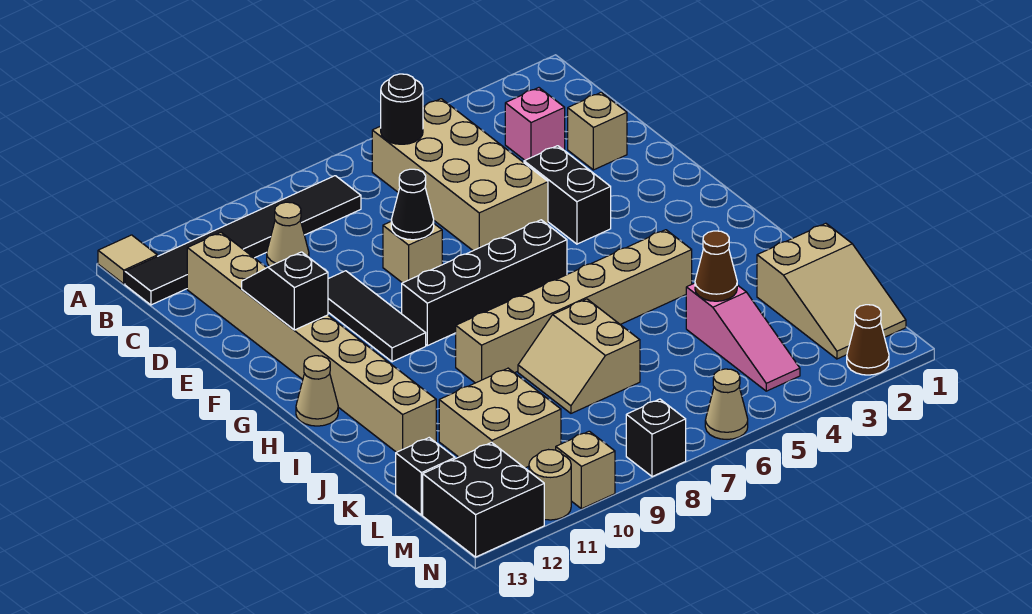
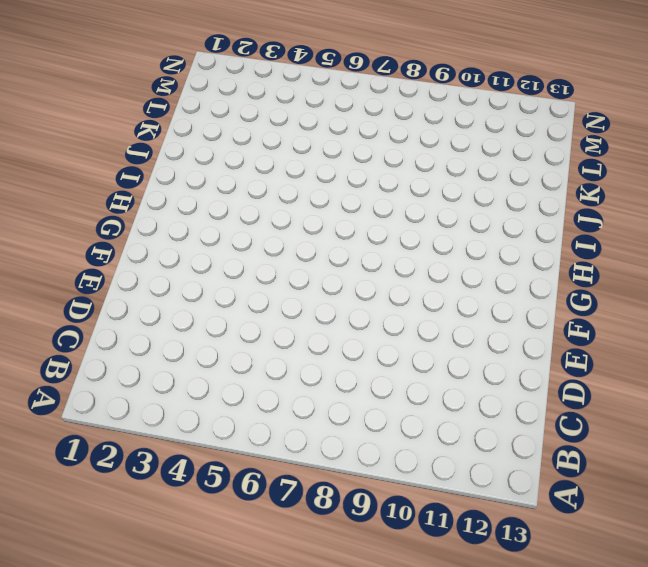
none -> tan 1x1 tile [98,235,157,284]
none -> tan 2x4 brick [372,99,548,251]
none -> black 1x6 tile [125,176,361,305]

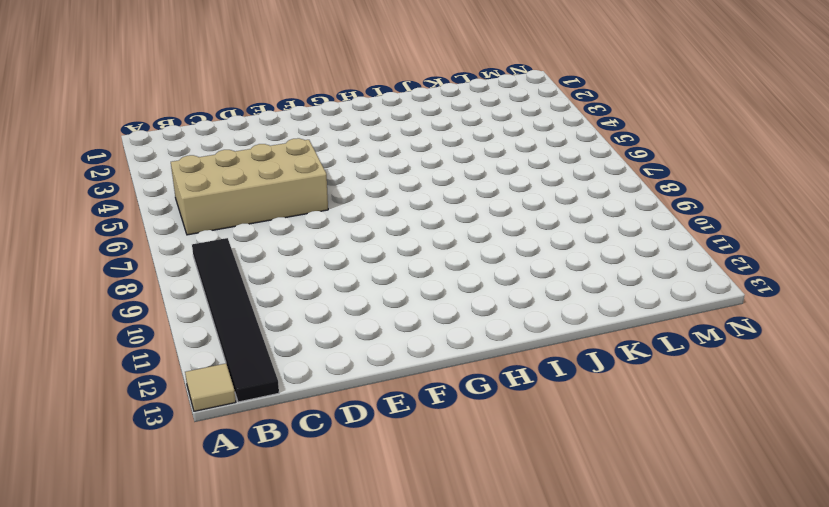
none -> pink 1x1 brick [505,88,565,160]
none -> tan 1x1 cone [267,202,309,266]
none -> tan 1x8 brick [187,233,436,452]

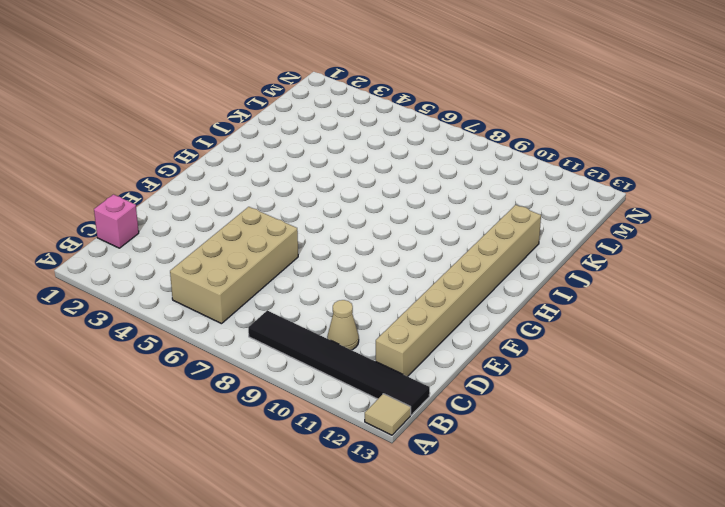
pink 1x1 brick [94,195,139,248] -> pink 1x1 brick moved to [505,88,565,160]
none -> tan 1x1 brick [568,92,627,170]
none -> black 1x2 brick [524,146,611,244]
none -> tan 1x1 brick [383,222,442,283]

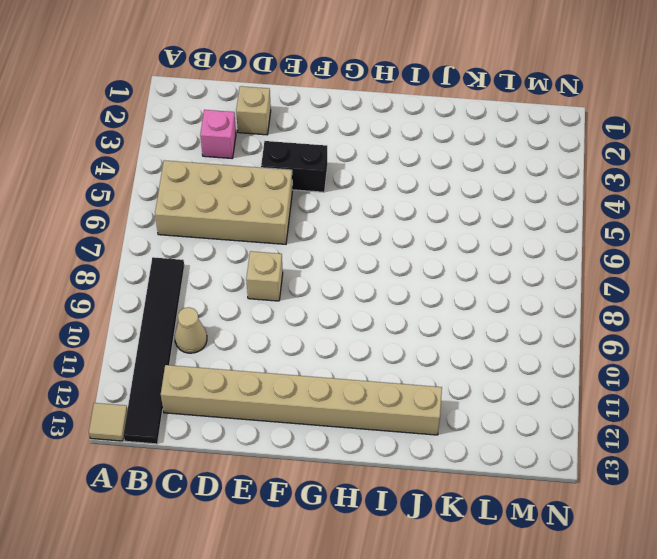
none -> black 1x3 tile [328,271,426,362]
none -> black 1x4 brick [402,220,567,346]
none -> tan 1x1 cone [296,356,338,426]

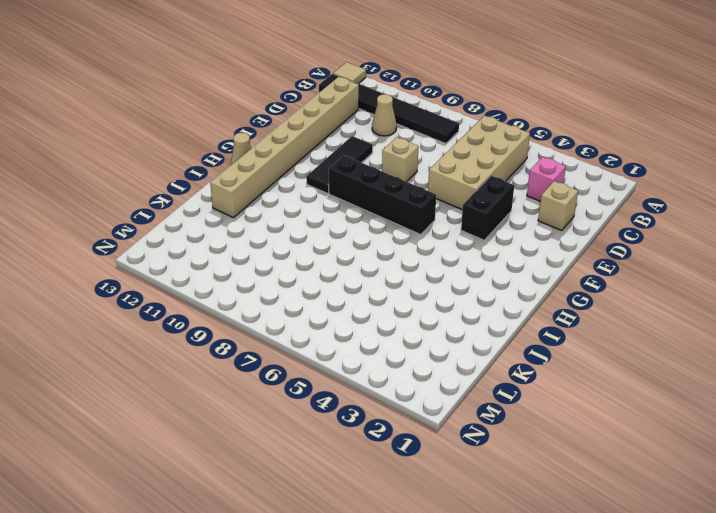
none -> tan 1x6 brick [456,230,692,383]
none -> tan 2x2 slope [518,299,640,413]
none -> tan 2x3 slope [757,223,906,359]

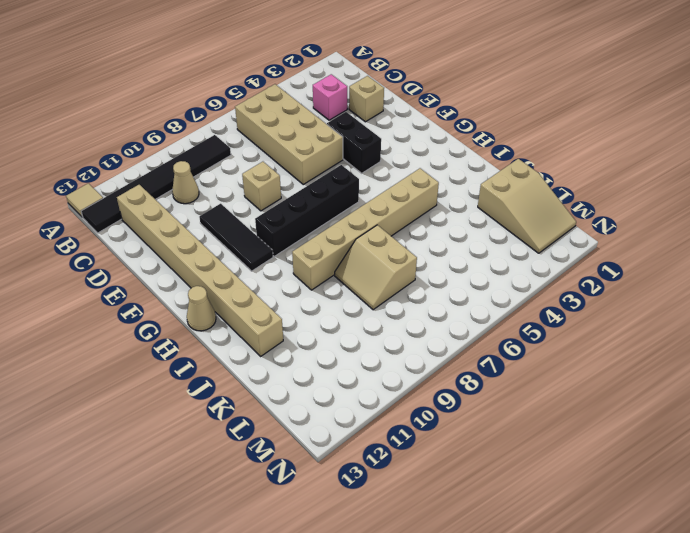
none -> pink 1x3 slope [686,283,800,391]
none -> tan 2x2 brick [439,368,561,468]
none -> black 1x1 brick [396,438,455,515]

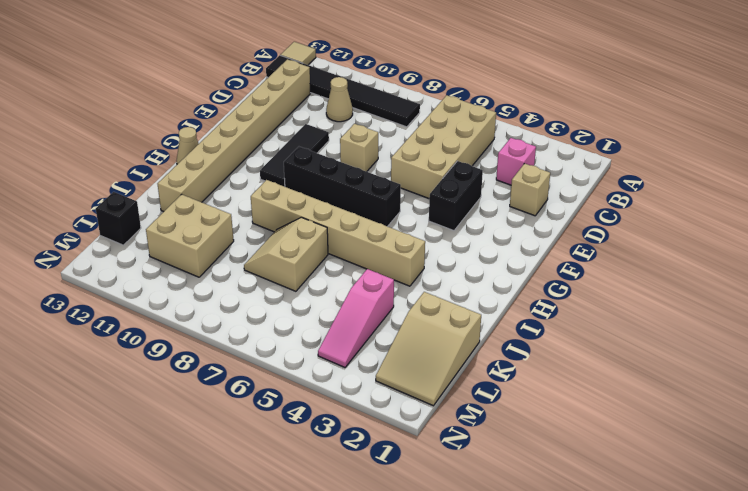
none -> black 2x2 brick [423,442,544,557]
none -> brown 1x1 cone [847,305,889,375]
none -> tan 1x1 cone [705,369,748,439]

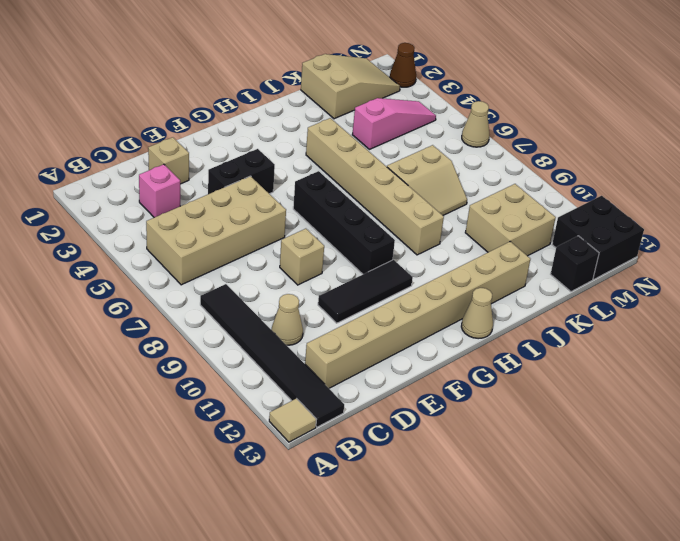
none -> black 1x1 brick [626,399,686,477]
none -> tan 1x1 brick [556,431,615,509]
none -> tan 1x1 round brick [529,450,571,520]

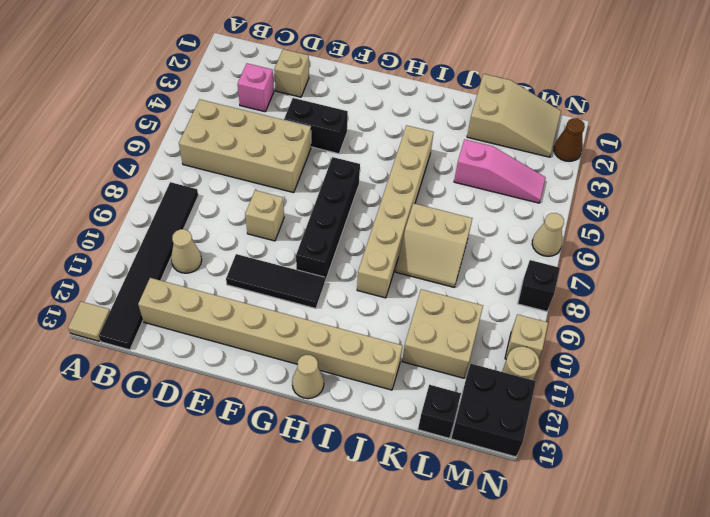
none -> black 1x1 round brick [381,74,423,144]
none -> black 1x1 cone [391,169,434,240]
none -> black 1x2 slope [242,252,328,330]

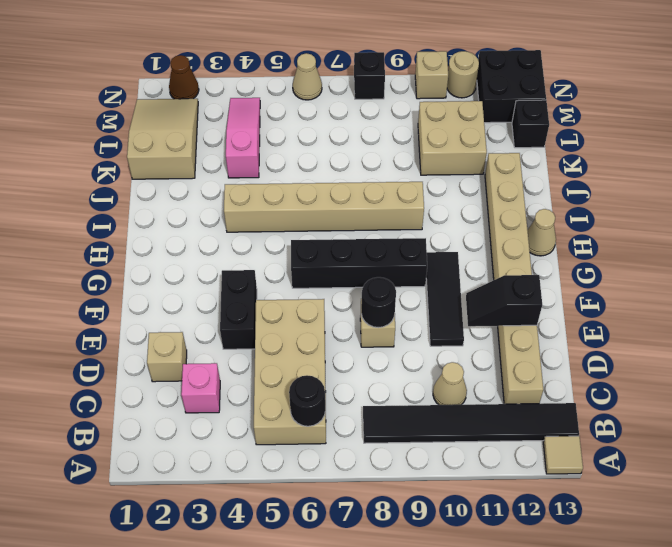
black 1x1 round brick [361,277,396,328] -> black 1x1 cone [391,169,434,240]
black 1x2 slope [466,275,542,326] -> black 1x2 slope turned to [242,252,328,330]
none -> tan 2x2 slope [518,299,640,413]
none -> brown 1x1 cone [695,231,737,301]

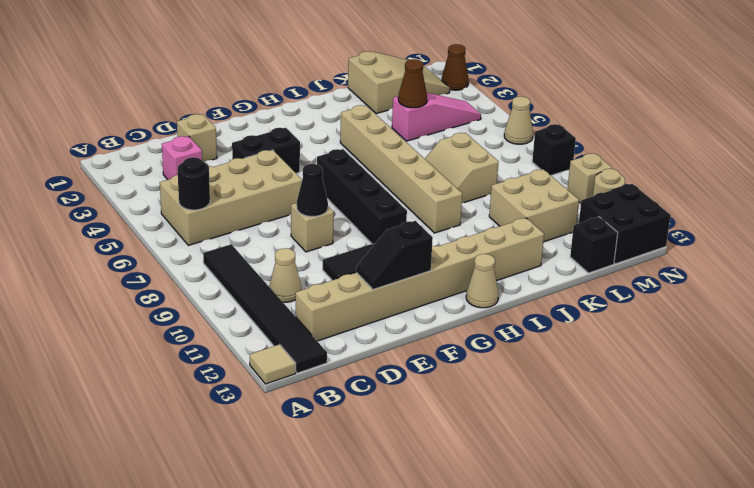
tan 2x2 slope [425,133,498,203] -> tan 2x2 slope turned to [518,299,640,413]

